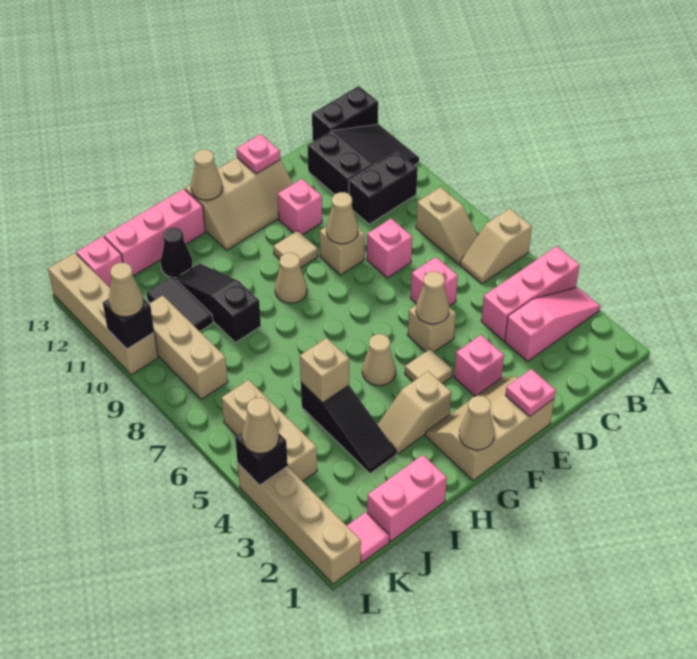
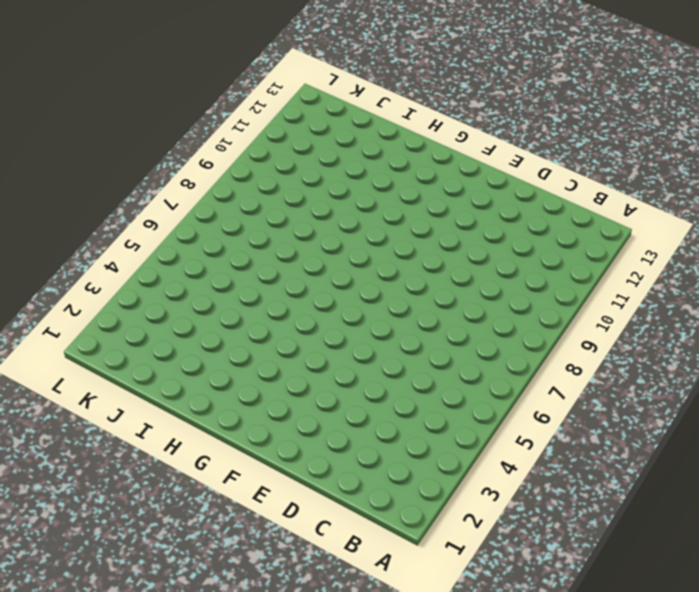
none -> pink 1x3 slope [505,287,600,361]
none -> pink 1x3 brick [481,246,580,341]
none -> tan 1x2 slope [460,208,532,284]
none -> black 2x3 slope [308,124,419,195]

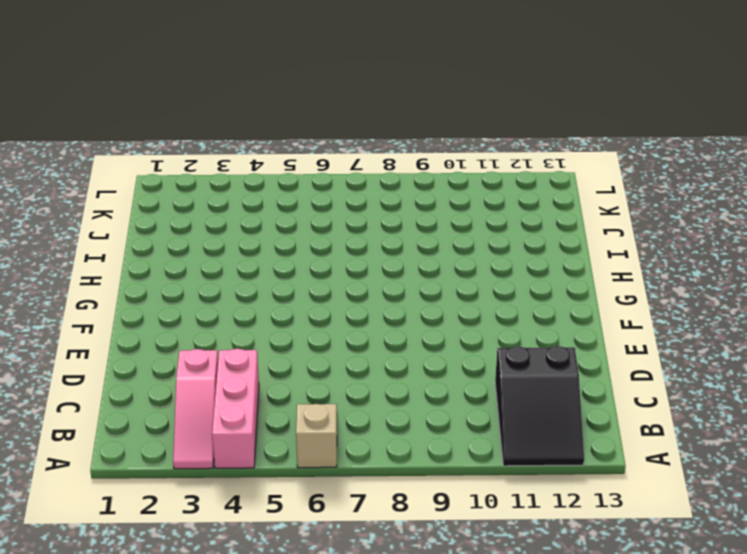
none -> black 1x2 brick [312,86,378,141]
none -> tan 1x2 slope [416,187,478,265]
none -> black 1x2 brick [349,151,418,224]
none -> pink 1x1 brick [411,257,458,306]

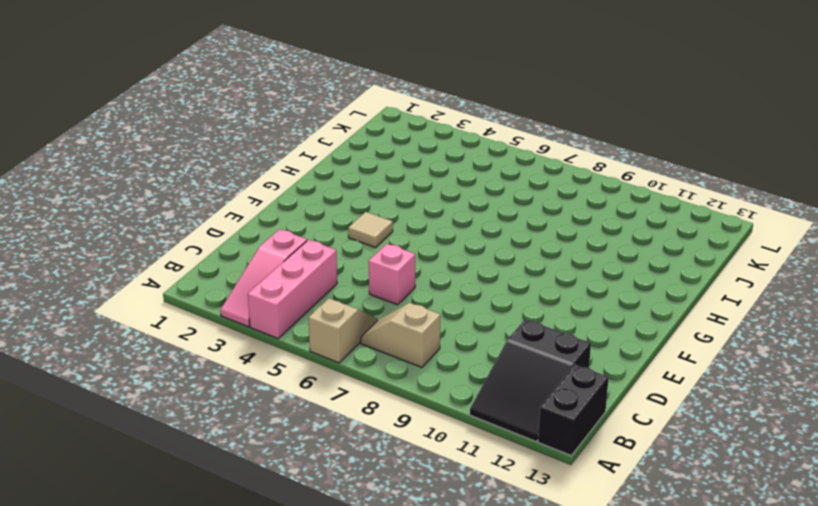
none -> black 1x2 brick [349,151,418,224]
none -> pink 1x1 brick [367,219,412,278]
none -> tan 2x3 slope [425,377,554,481]
none -> pink 1x1 brick [454,335,504,396]

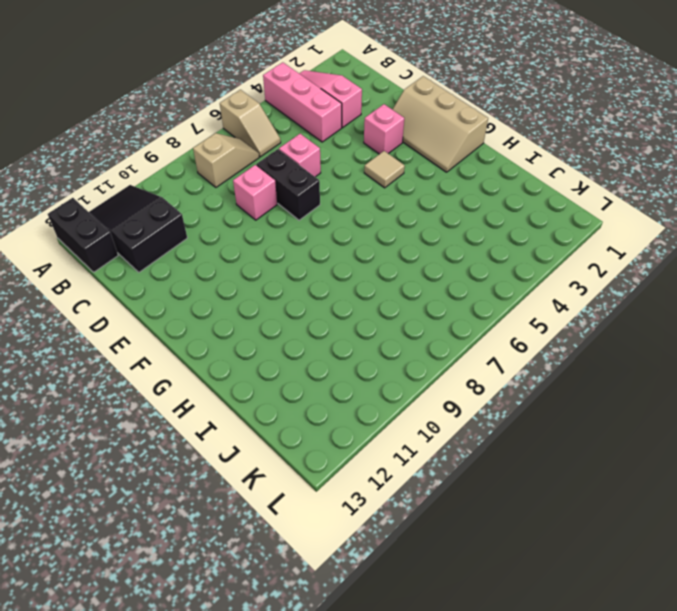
black 1x2 brick [256,149,320,220] -> black 1x2 brick moved to [349,151,418,224]
none -> tan 1x1 brick [408,305,456,352]
none -> tan 1x1 brick [320,227,365,275]
none -> pink 1x1 brick [278,179,322,235]
none -> tan 2x3 slope [185,158,293,250]

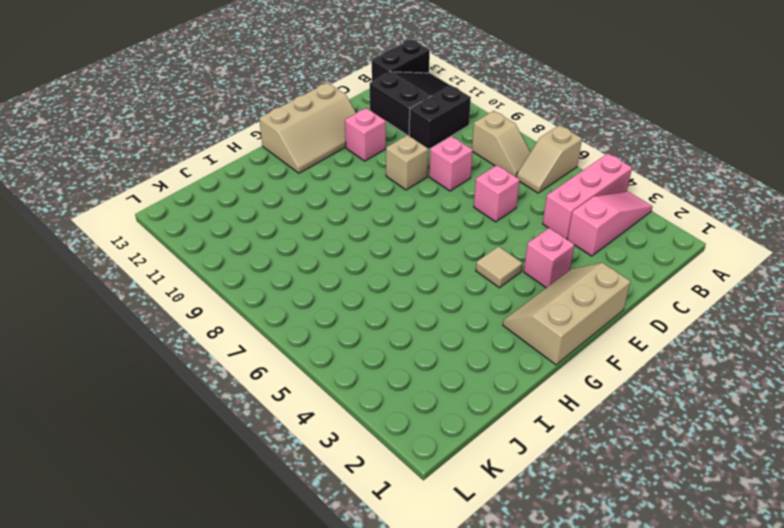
none -> tan 1x1 brick [408,305,456,352]
none -> tan 1x1 tile [273,231,318,268]
none -> tan 1x2 slope [378,371,451,454]
none -> tan 1x1 cone [362,334,396,386]

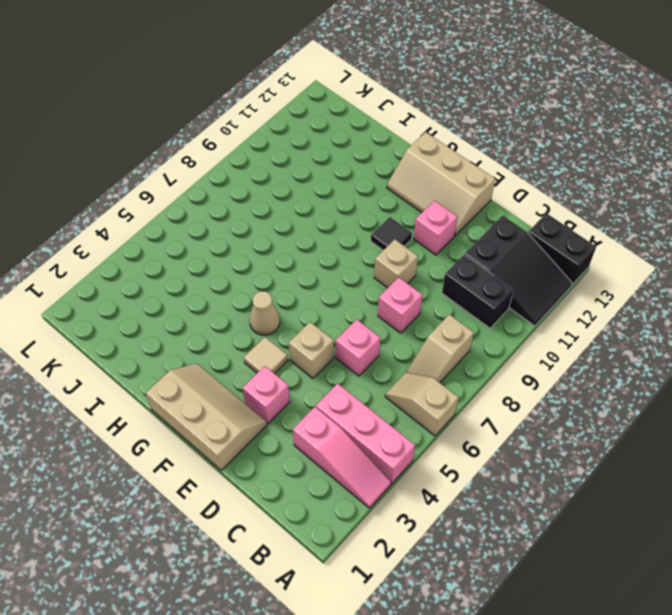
black 1x1 tile [371,217,412,250] -> tan 1x1 tile [273,231,318,268]
none -> tan 1x2 slope [378,371,451,454]
none -> tan 1x1 cone [275,253,307,303]
none -> pink 1x3 brick [104,189,205,276]
none -> pink 1x2 brick [367,455,447,541]

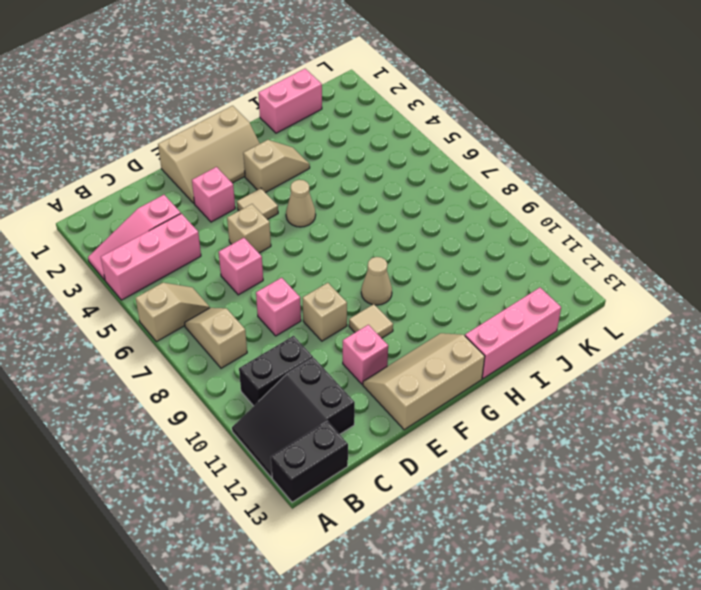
none -> black 1x3 slope [301,383,396,473]
none -> black 1x3 slope [175,264,261,342]
none -> black 1x1 cone [161,227,193,278]
none -> black 1x2 tile [146,276,213,331]

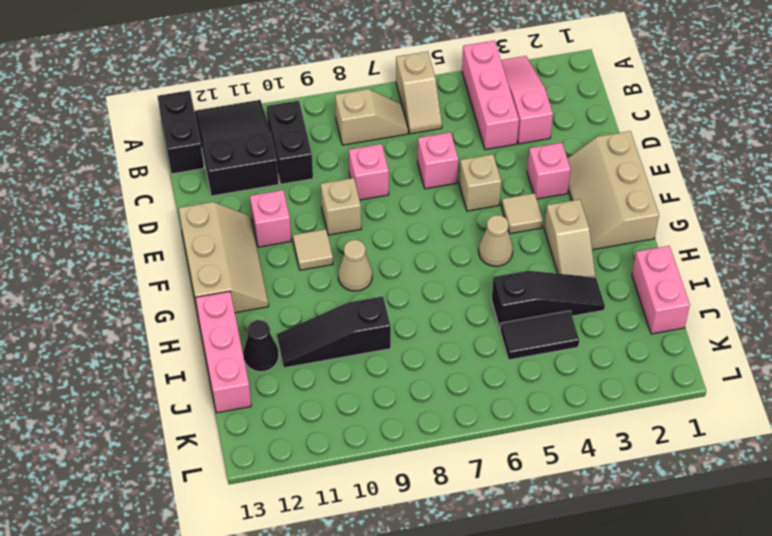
black 1x2 tile [500,311,579,360] -> black 1x2 tile moved to [146,276,213,331]
none -> pink 1x1 tile [347,512,389,563]
none -> tan 1x3 brick [222,380,317,481]
none -> tan 1x3 brick [149,295,228,399]
none -> pink 1x1 brick [76,236,123,287]

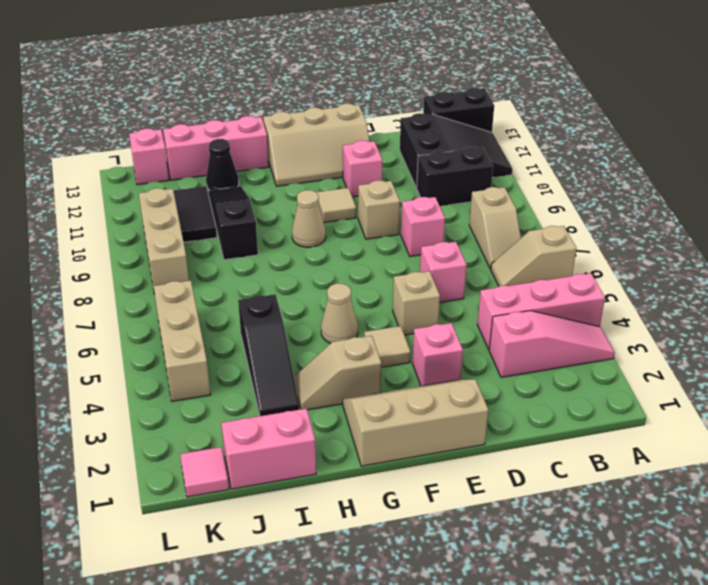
none -> tan 1x4 brick [238,464,361,584]
none -> tan 1x4 brick [48,253,158,375]
none -> pink 1x1 plate [505,369,556,416]
none -> tan 1x1 cone [416,271,449,324]

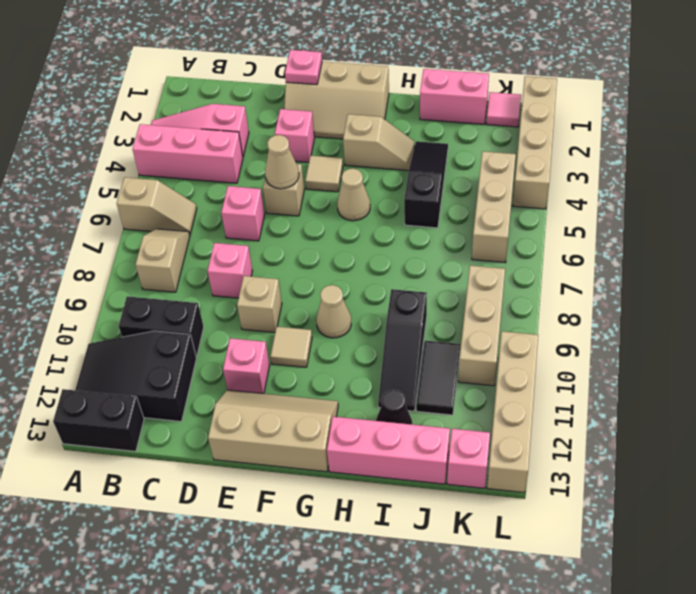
none -> tan 1x1 cone [326,192,358,244]
none -> pink 1x1 plate [236,134,280,174]
none -> tan 1x1 cone [459,396,495,450]
none -> tan 1x1 cone [191,149,223,200]

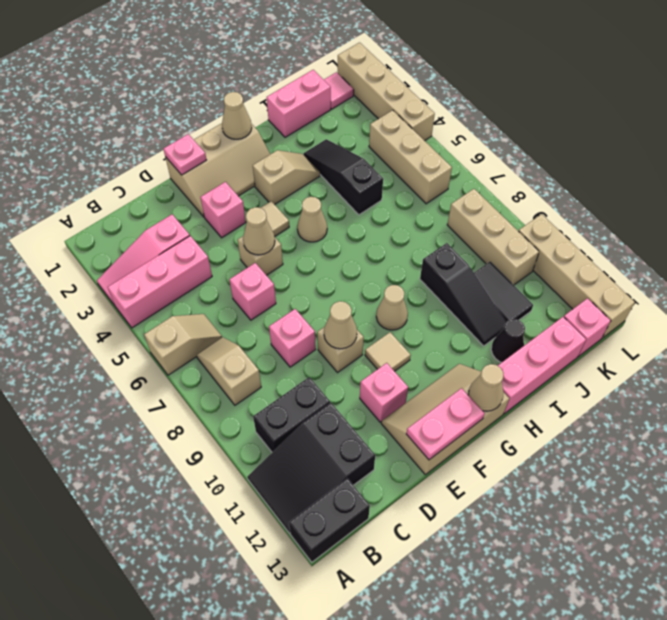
pink 1x2 plate [406,388,485,460] -> pink 1x1 plate [236,134,280,174]
none -> tan 1x1 brick [300,338,349,403]
none -> black 1x1 brick [235,432,288,485]
none -> black 1x1 brick [103,298,154,349]
none -> tan 1x1 cone [242,398,279,454]

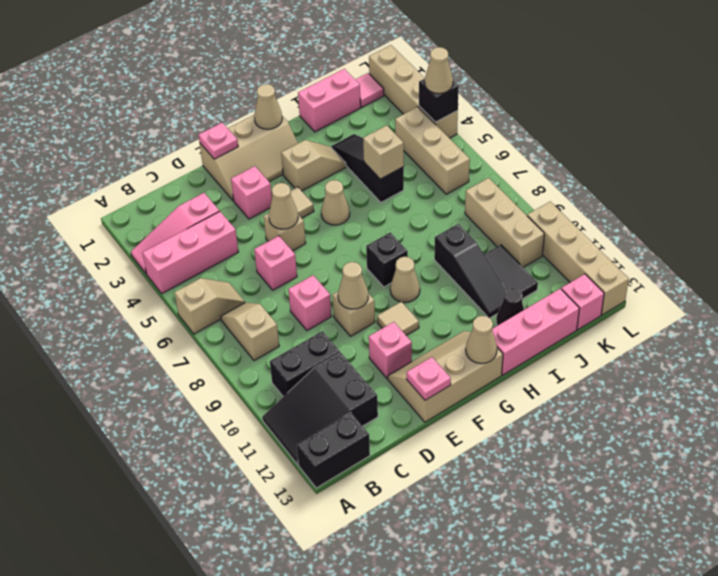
black 1x1 brick [366,232,408,287] -> black 1x1 brick moved to [103,298,154,349]
none -> tan 1x1 cone [109,263,144,317]

